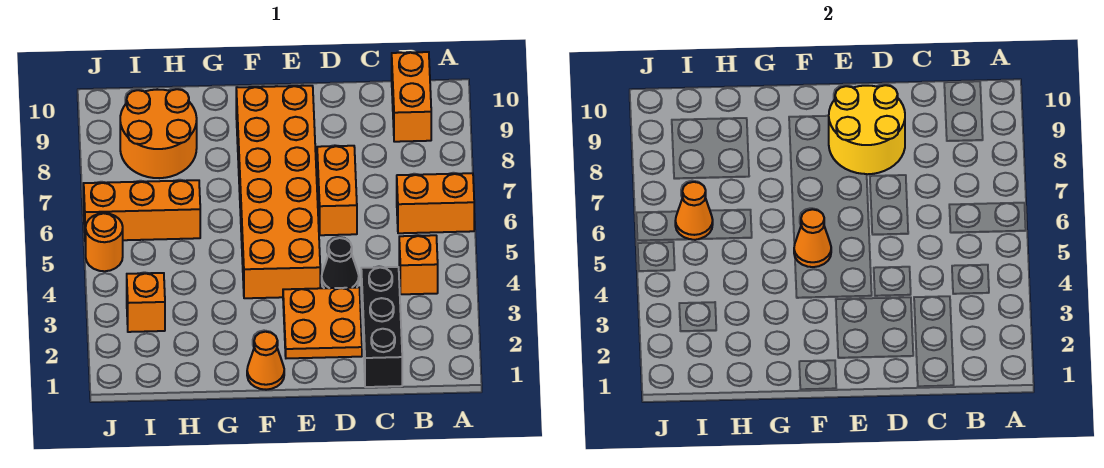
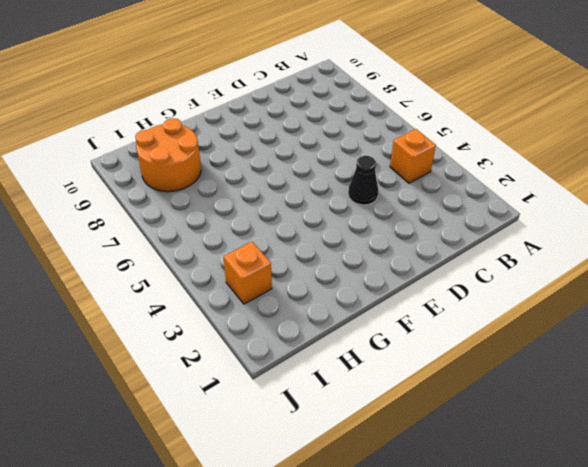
none -> orange 1x2 brick [397,173,474,233]
none -> orange 1x2 brick [392,52,431,142]
none -> black 1x3 brick [361,267,402,387]

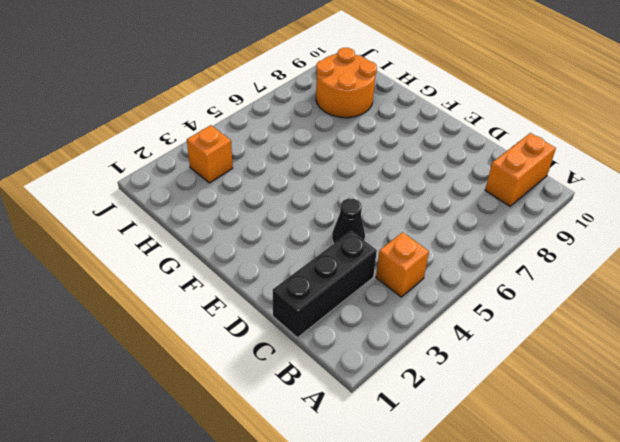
none -> orange 1x2 brick [397,173,474,233]
none -> orange 2x2 plate [283,287,362,358]
none -> orange 1x2 brick [317,146,357,235]

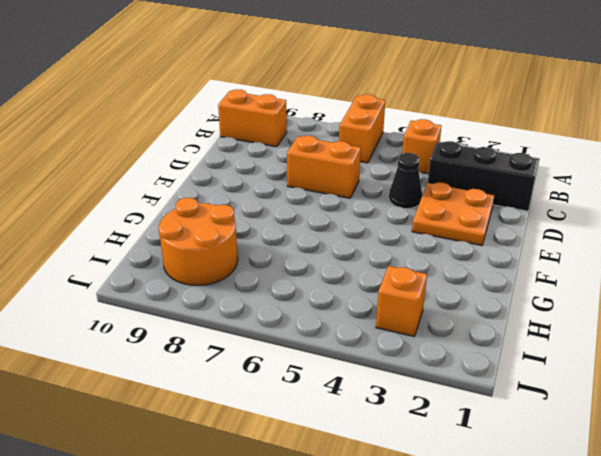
none -> orange 2x6 brick [236,86,320,298]
none -> orange 1x1 cone [247,332,284,390]
none -> orange 1x3 brick [84,180,200,241]

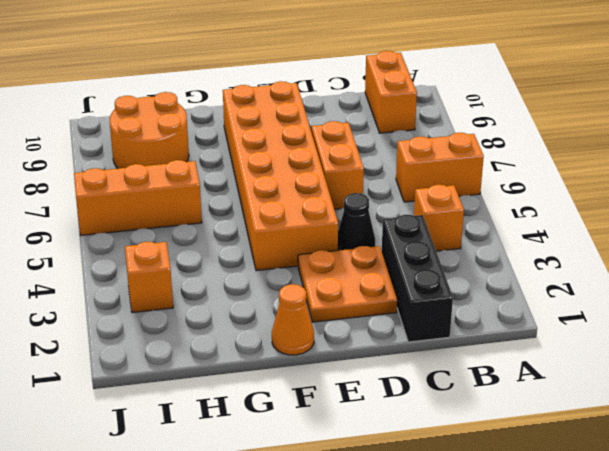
none -> orange 1x1 round brick [86,213,123,271]
none -> yellow 2x2 round brick [829,85,905,174]
none -> orange 1x1 cone [794,209,831,267]

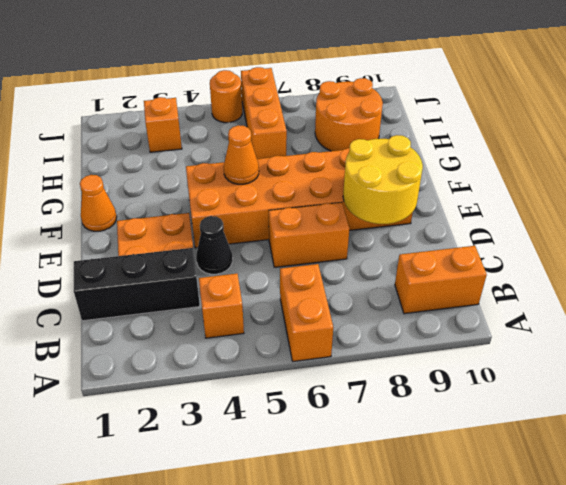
none -> orange 1x1 cone [675,182,713,240]

